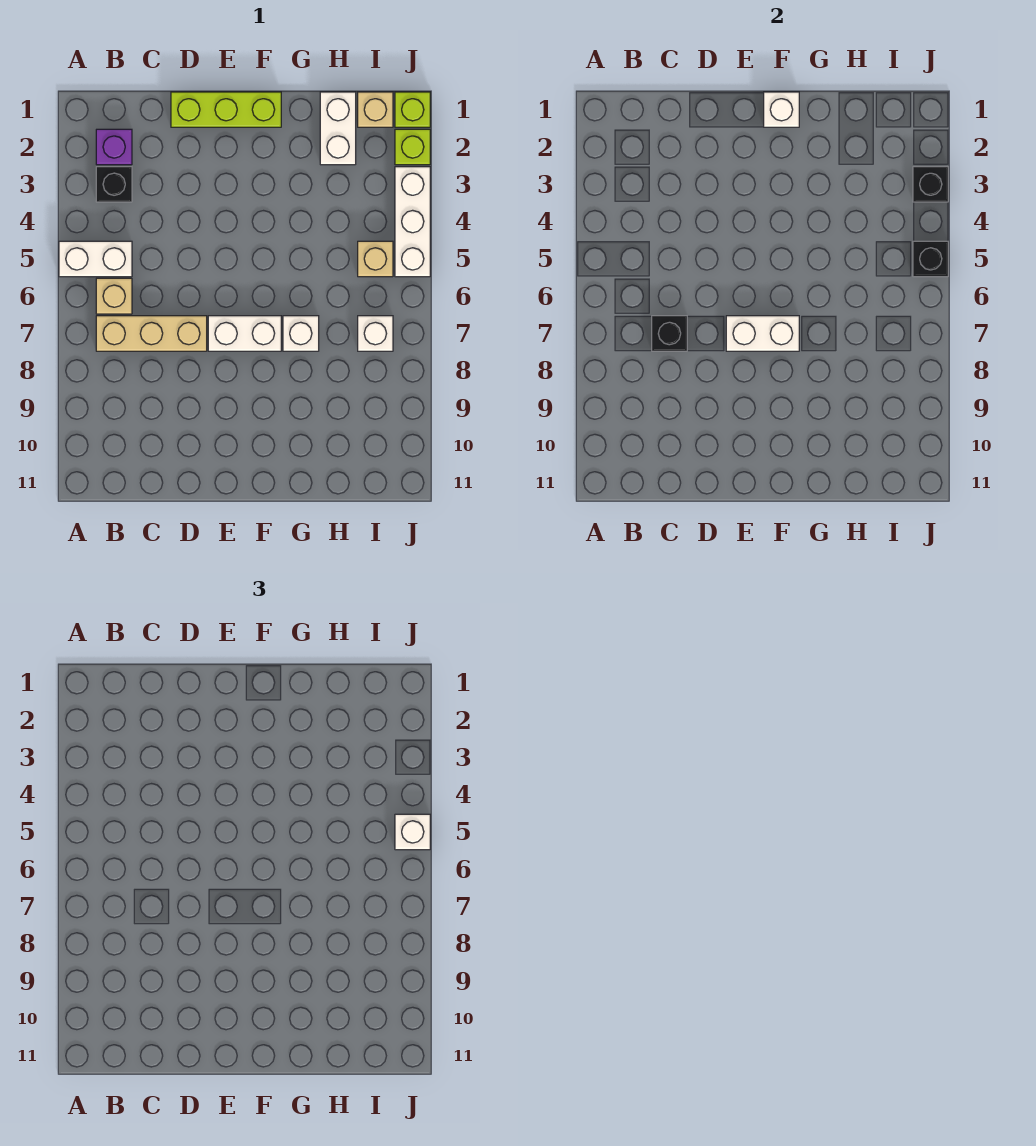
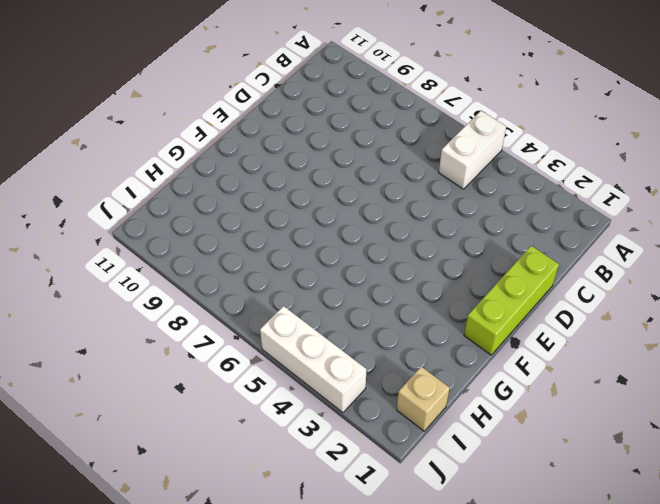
none -> purple 1x1 brick [96,129,132,165]
none -> black 1x1 brick [96,167,132,202]
none -> tan 1x1 brick [96,278,132,314]

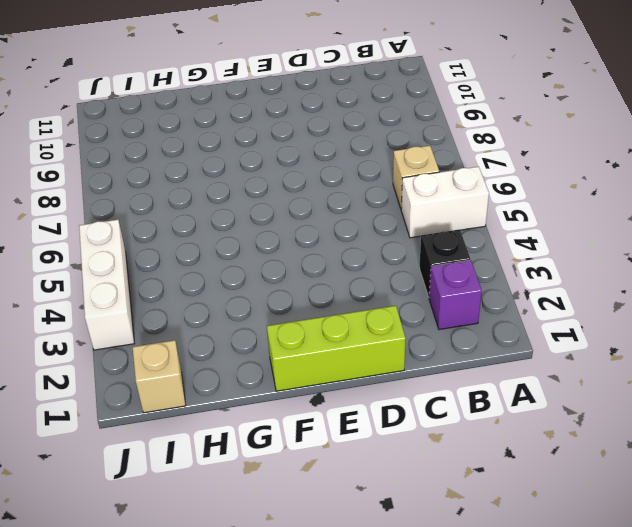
none -> tan 1x3 brick [96,316,207,351]
none -> white 1x2 brick [208,316,281,351]
none -> white 1x1 brick [283,316,319,351]

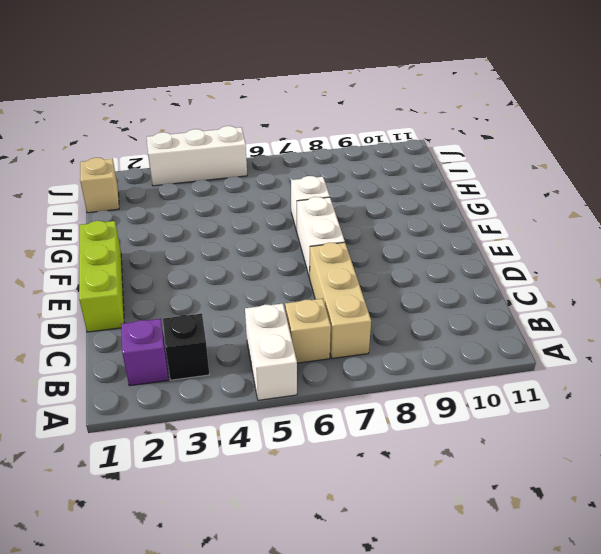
none -> white 1x2 brick [320,92,356,165]
none -> tan 1x1 brick [358,241,393,277]
none -> white 1x1 brick [358,316,393,351]

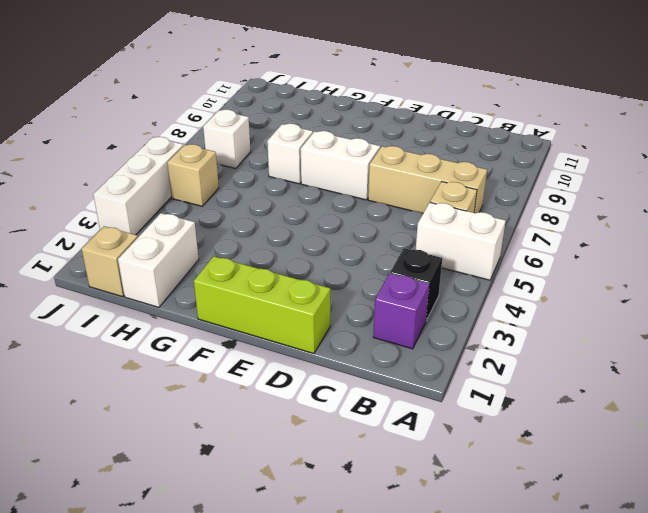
none -> lime 1x1 brick [395,92,430,127]
none -> lime 1x1 brick [395,129,430,165]
none -> black 1x1 brick [652,316,687,351]

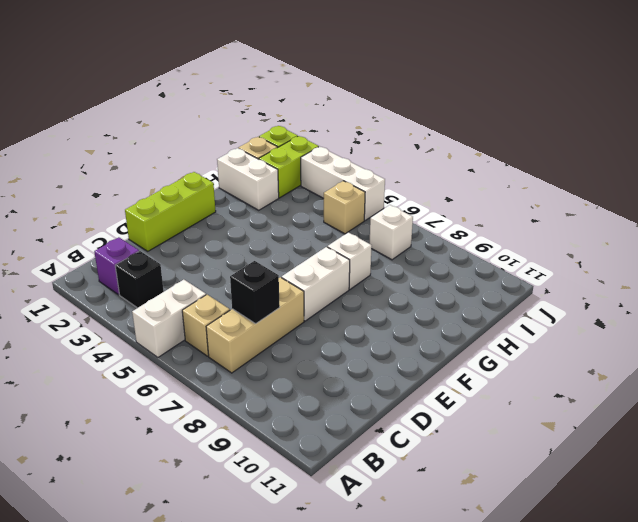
lime 1x2 brick [259,136,319,198] -> lime 1x1 brick [395,129,430,165]
none -> white 1x2 brick [726,316,799,351]
none -> white 1x1 brick [764,92,799,127]
none -> black 1x1 brick [913,167,948,202]

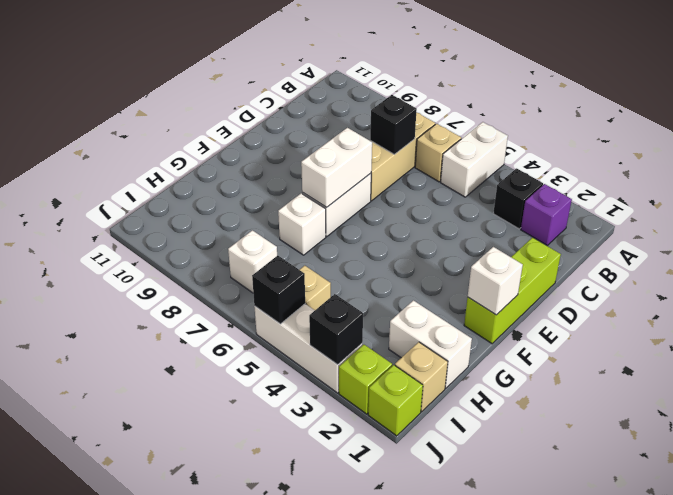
none -> white 1x1 brick [395,814,430,850]

